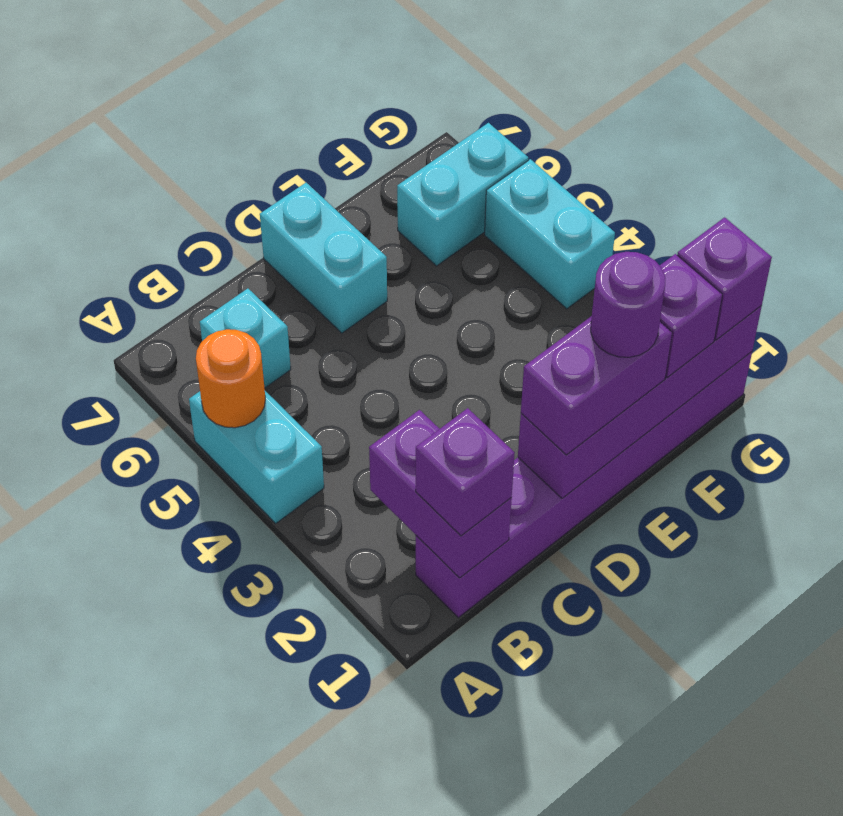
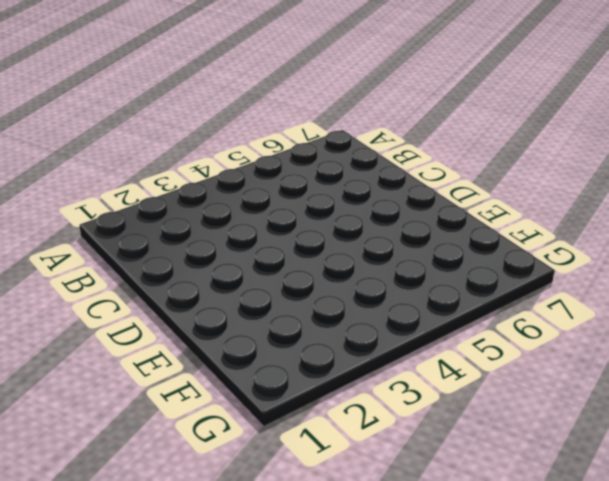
none -> cyan 1x2 brick [189,391,324,523]
none -> purple 1x6 brick [416,352,752,618]
none -> cyan 1x1 brick [200,289,291,388]

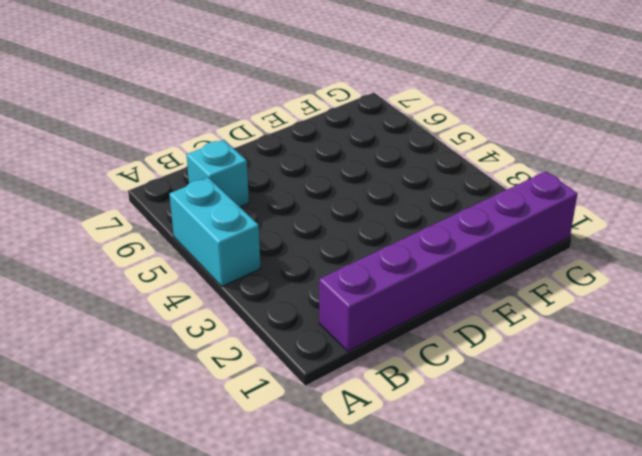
none -> cyan 1x2 brick [260,183,387,333]
none -> cyan 1x2 brick [397,123,528,266]
none -> cyan 1x2 brick [485,159,615,309]

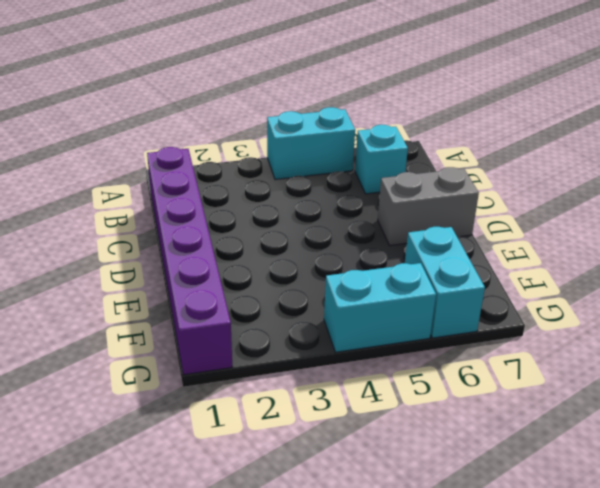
grey 1x2 brick [378,167,479,246] -> cyan 1x2 brick [260,183,387,333]
none -> orange 1x1 round brick [196,329,265,428]
none -> purple 1x2 brick [369,410,512,578]
none -> purple 1x4 brick [518,306,762,498]

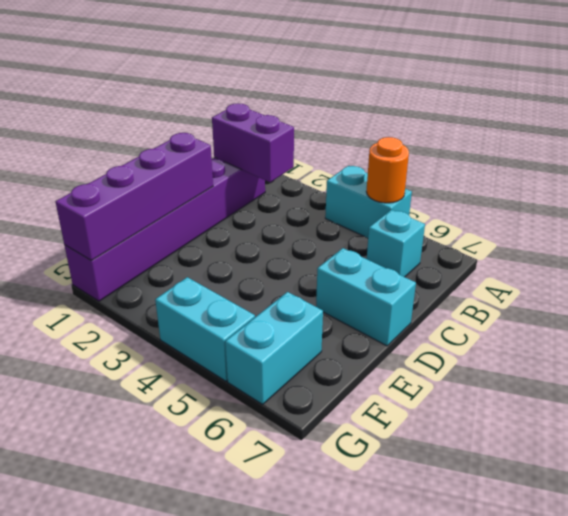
none -> purple 1x1 brick [416,408,515,536]
none -> purple 1x2 brick [521,316,672,455]
none -> purple 1x1 brick [660,254,722,378]

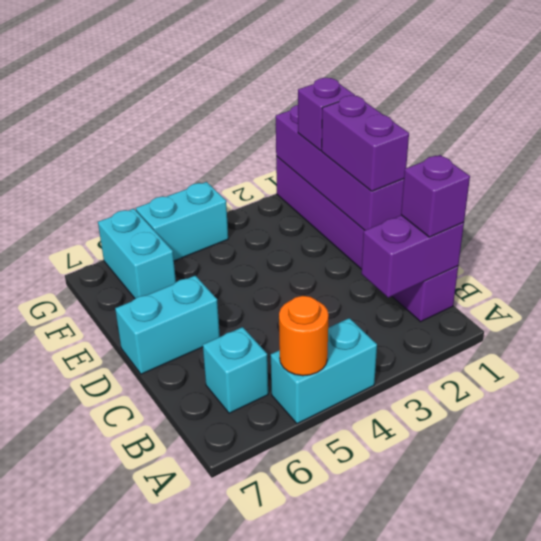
none -> purple 1x1 brick [677,217,772,340]
none -> purple 1x1 round brick [591,252,665,357]

